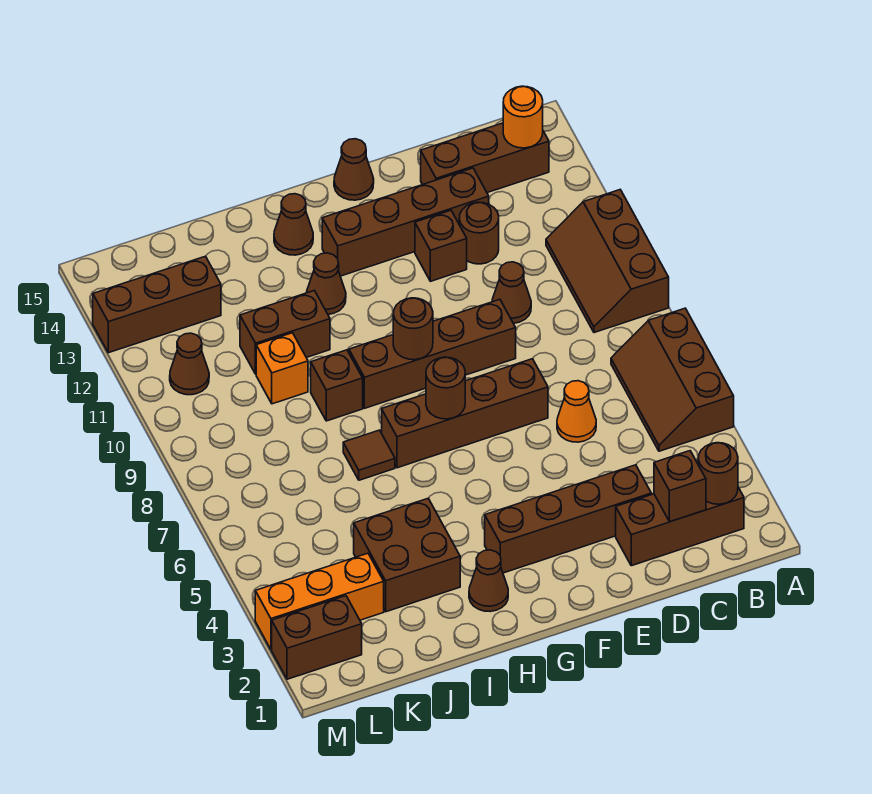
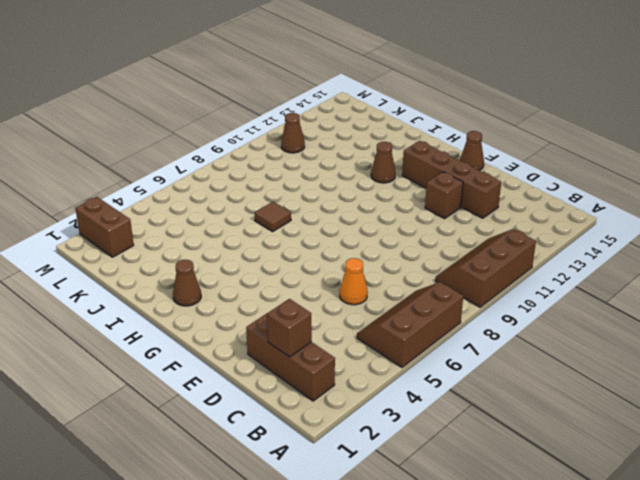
none -> brown 1x3 brick [421,123,549,193]
none -> brown 1x4 brick [485,465,651,573]
none -> brown 1x1 cone [492,262,531,323]
none -> brown 1x1 round brick [459,202,499,264]

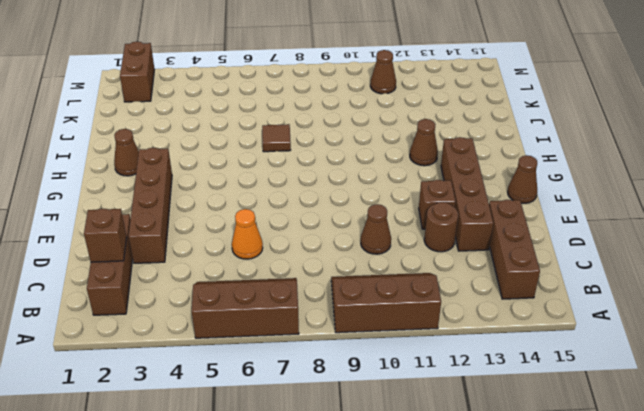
none -> brown 1x4 brick [382,359,548,468]
none -> brown 1x4 brick [349,299,516,408]
none -> brown 1x1 cone [274,194,313,255]
none -> brown 2x2 brick [354,498,460,612]

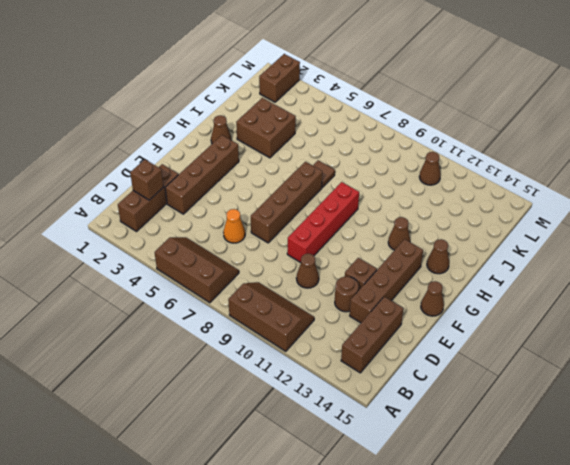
red 1x4 brick [287,182,359,263] -> brown 1x4 brick [349,299,516,408]
none -> brown 1x1 brick [311,350,363,421]
none -> brown 1x2 brick [240,291,330,374]
none -> orange 1x1 brick [256,333,308,404]
none -> orange 1x3 brick [255,553,384,650]

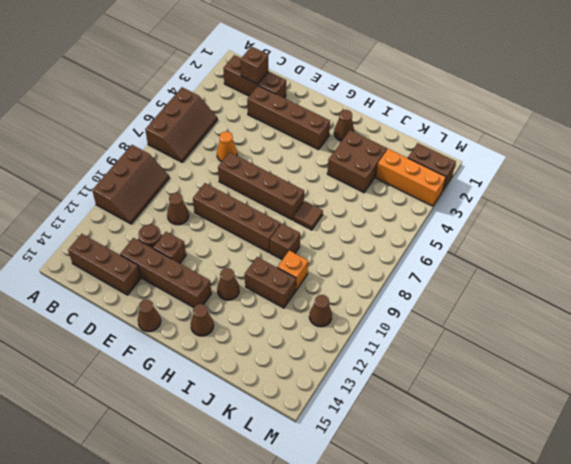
none -> brown 1x3 brick [93,256,221,353]
none -> brown 1x1 round brick [698,443,738,504]
none -> orange 1x1 round brick [503,86,543,148]
none -> brown 1x1 round brick [426,357,465,419]

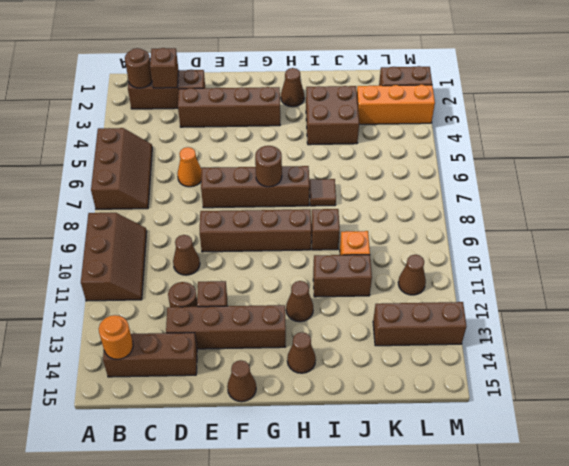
none -> brown 1x1 round brick [393,298,433,360]

